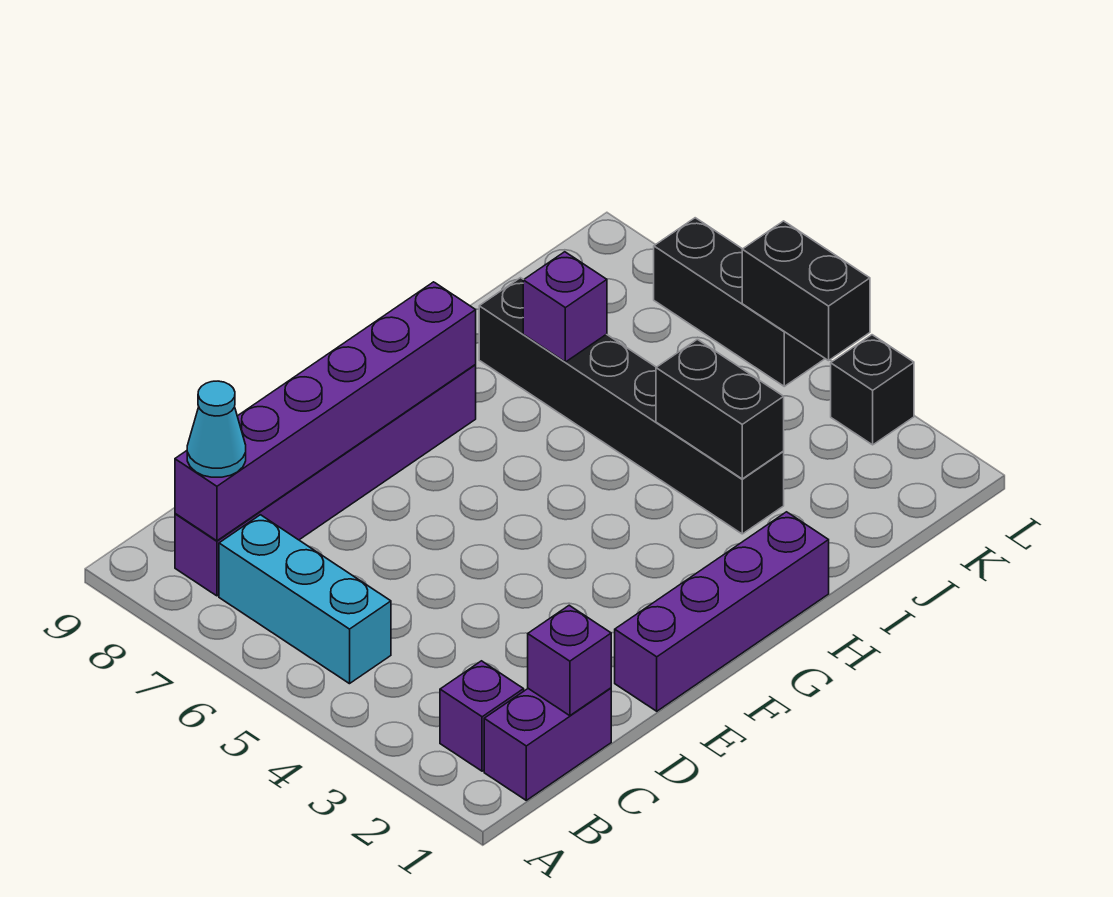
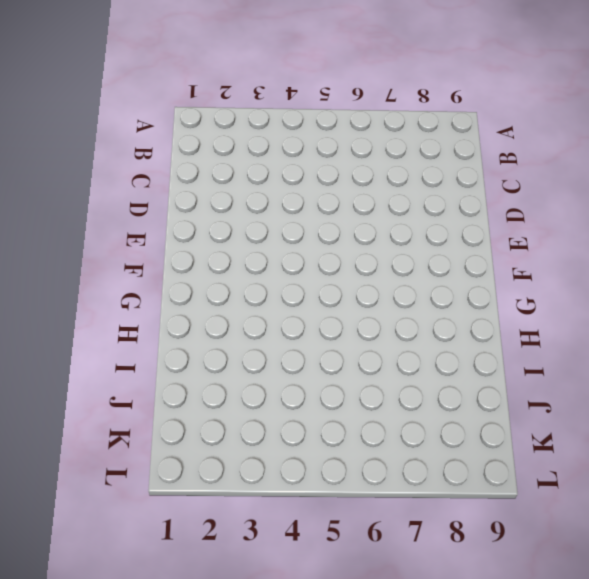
none -> purple 1x2 brick [484,688,611,800]
none -> purple 1x1 brick [440,661,524,771]
none -> cyan 1x3 brick [219,515,391,684]

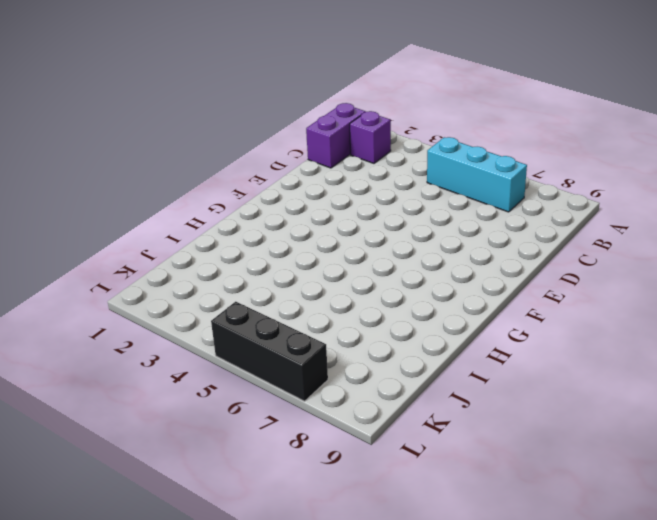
none -> purple 1x6 brick [175,365,476,596]
none -> purple 1x4 brick [615,512,829,711]
none -> black 1x6 brick [479,278,784,534]

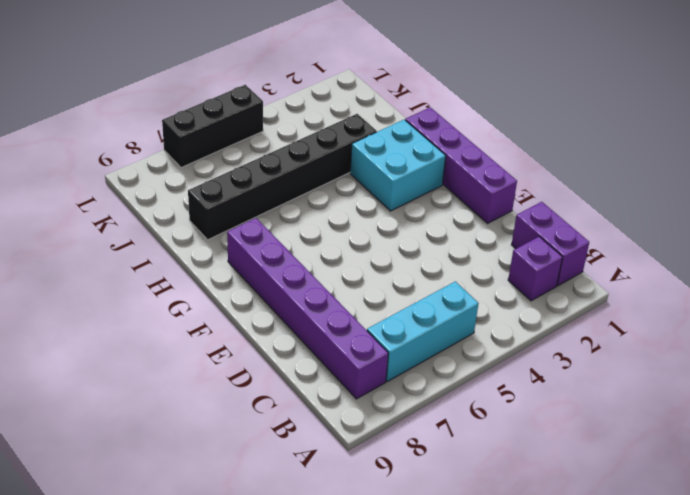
cyan 2x2 brick [350,120,446,211] -> none
none -> black 1x1 brick [831,335,914,445]
none -> purple 1x6 brick [175,282,476,541]
none -> purple 1x1 brick [528,605,611,716]

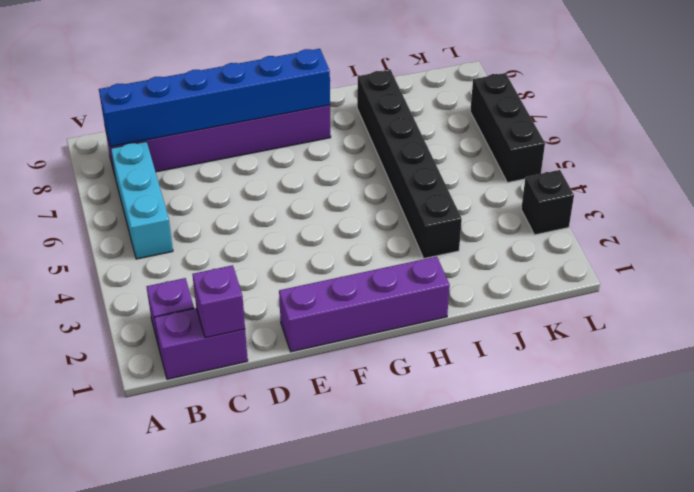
blue 1x6 brick [99,49,330,147] -> purple 1x6 brick [175,282,476,541]
none -> black 1x2 brick [656,339,784,479]
none -> purple 1x1 brick [523,252,607,362]
none -> black 1x2 brick [742,221,870,361]

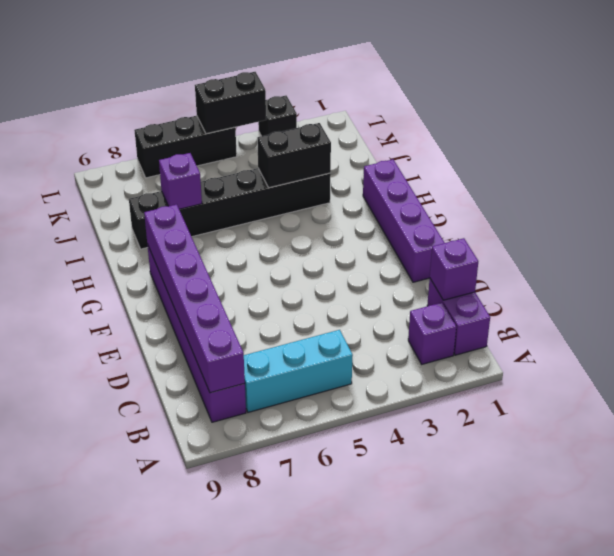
none -> cyan 1x1 cone [187,381,246,477]

